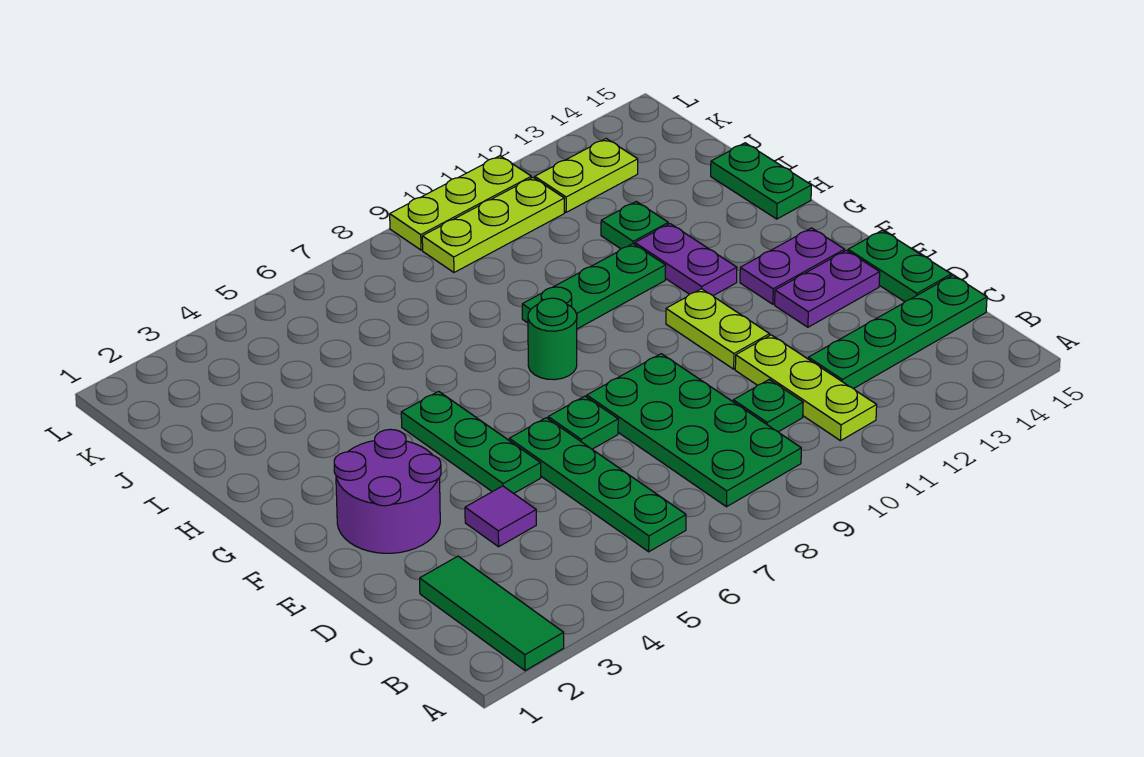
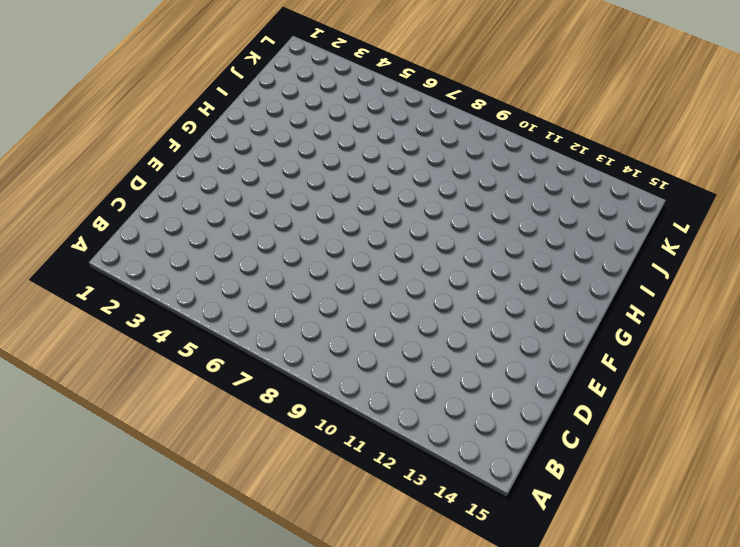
none -> green 1x3 tile [420,556,564,671]
none -> green 1x4 plate [509,418,686,552]
none -> green 2x4 plate [587,354,801,507]

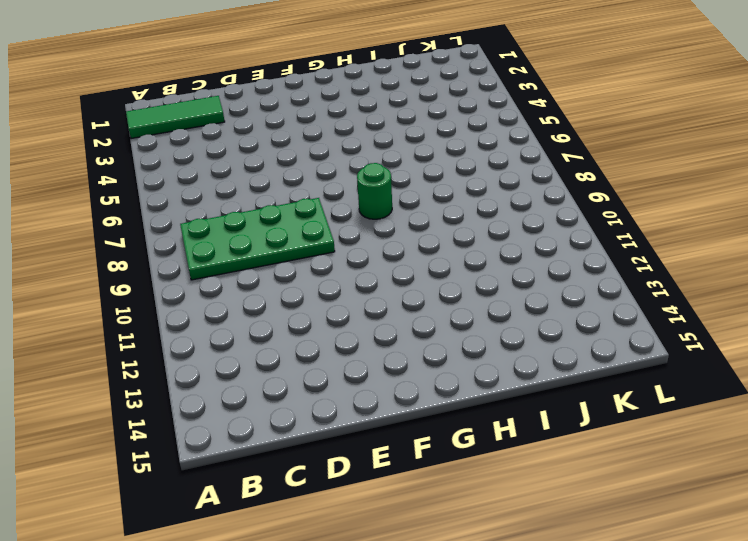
none -> green 1x4 plate [509,418,686,552]
none -> lime 1x3 plate [735,335,877,441]
none -> green 1x1 plate [733,380,803,432]

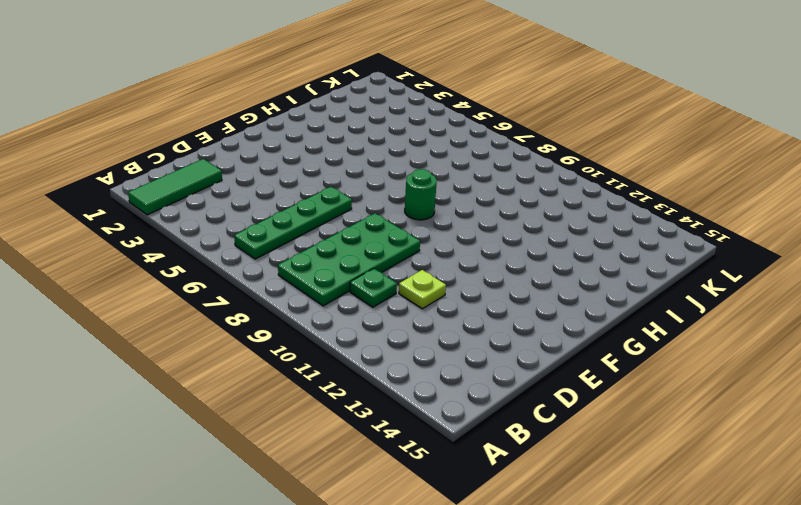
lime 1x1 plate [399,270,446,309] -> lime 1x3 plate [735,335,877,441]
none -> green 1x4 plate [808,275,987,389]
none -> purple 1x1 tile [465,486,536,547]
none -> green 1x2 plate [848,230,951,302]

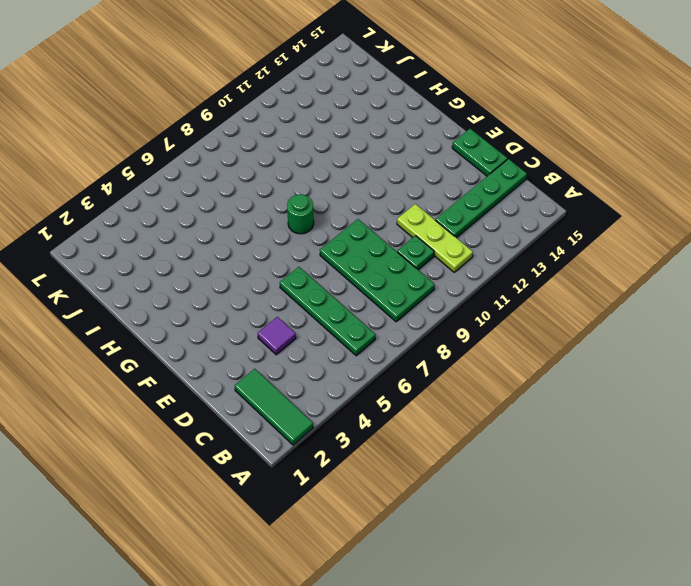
none -> purple 2x2 round brick [334,429,441,553]
none -> green 1x3 plate [401,391,541,493]
none -> green 1x1 plate [548,396,618,449]

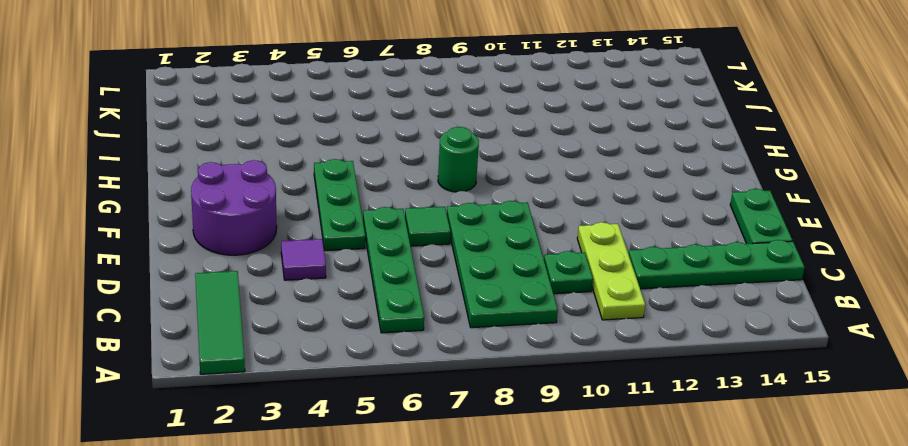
green 1x1 tile [405,207,450,246] -> green 1x1 plate [548,396,618,449]
none -> lime 1x2 plate [666,289,770,369]
none -> purple 1x2 plate [775,250,880,327]
none -> purple 1x2 plate [740,228,845,304]

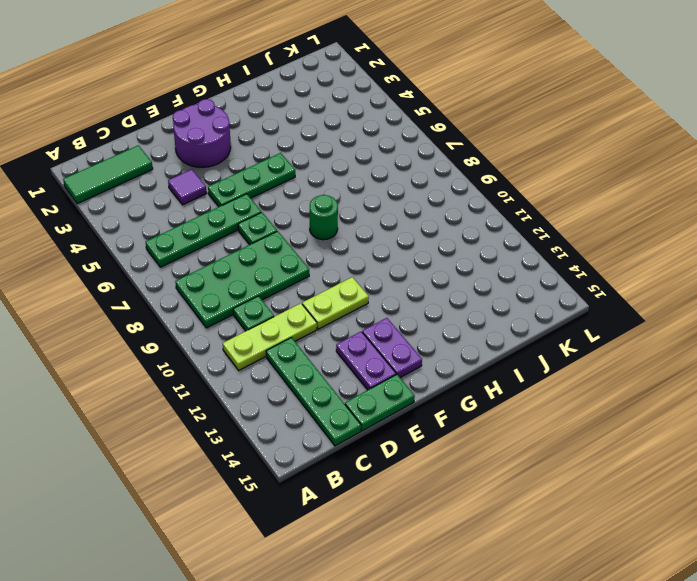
none -> purple 1x2 plate [635,224,737,296]
none -> green 1x3 plate [522,244,666,329]
none -> green 1x2 plate [711,143,811,219]

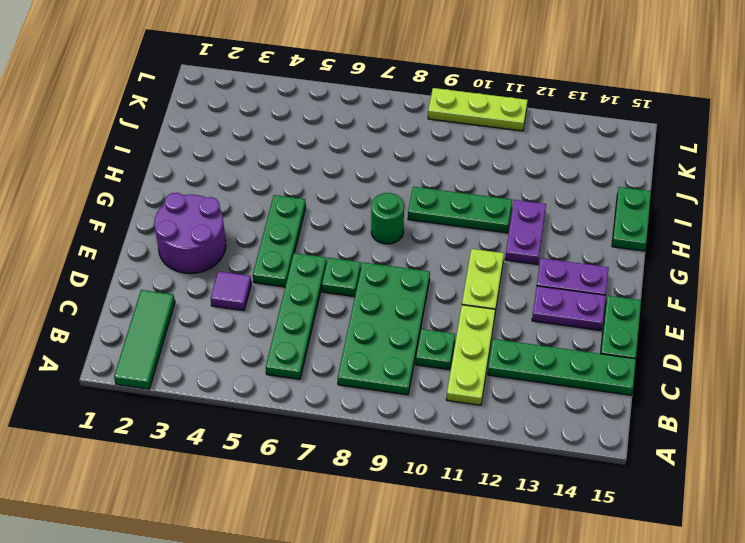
none -> green 1x1 plate [601,201,668,249]
none -> lime 1x3 plate [422,177,564,272]
none -> lime 1x2 plate [535,139,638,212]

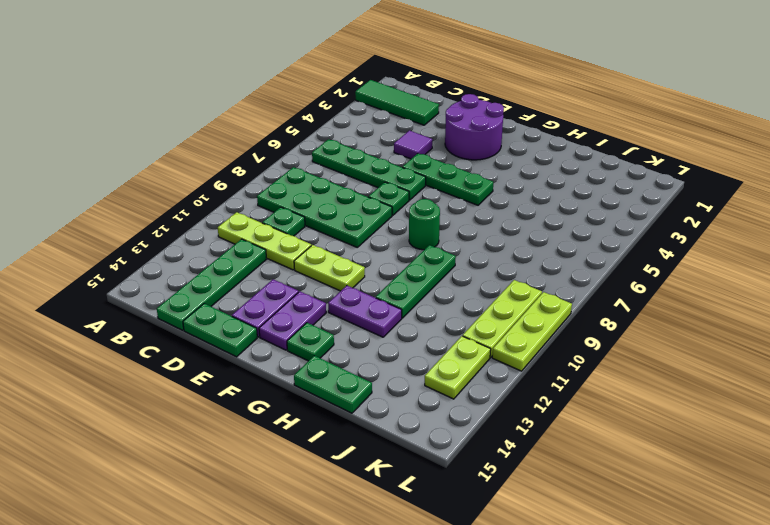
green 1x1 plate [287,323,334,361] -> green 1x1 plate moved to [601,201,668,249]

